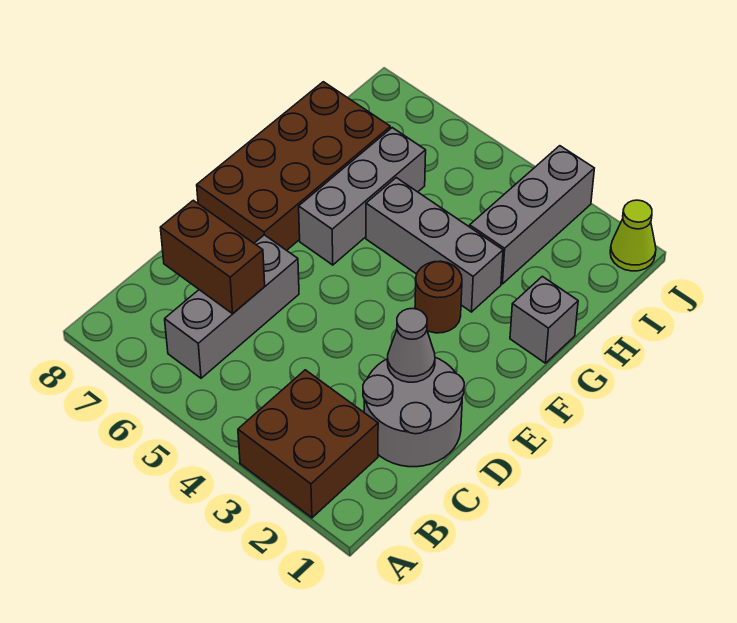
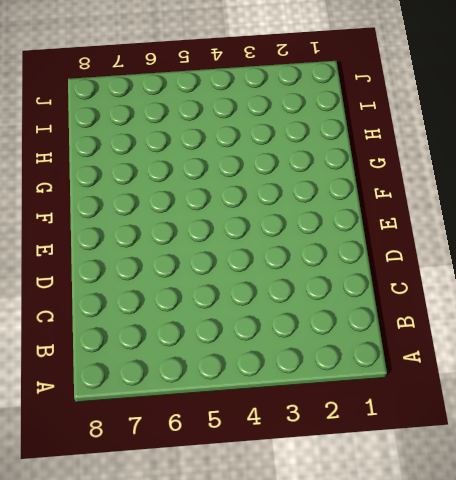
none -> brown 2x2 brick [238,370,378,518]
none -> grey 1x3 brick [165,235,299,378]
none -> grey 2x2 round brick [363,357,464,467]

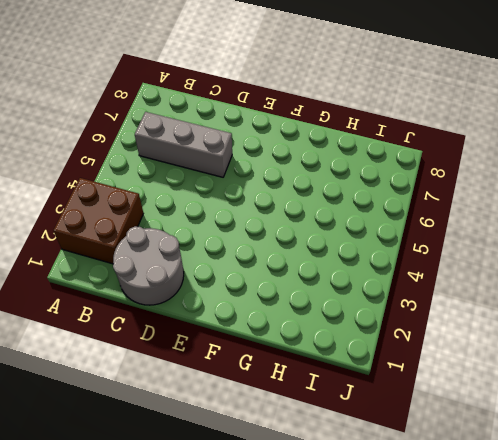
none -> brown 2x4 brick [197,82,390,250]
none -> brown 1x1 round brick [415,261,462,333]
none -> grey 1x3 brick [299,128,426,265]

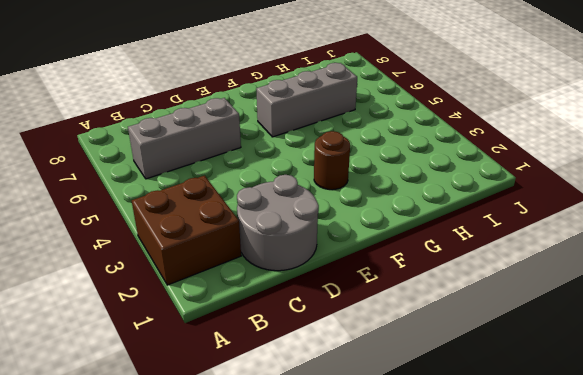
none -> brown 2x4 brick [197,82,390,250]
none -> grey 1x1 brick [510,276,578,363]
none -> grey 1x3 brick [366,178,503,312]

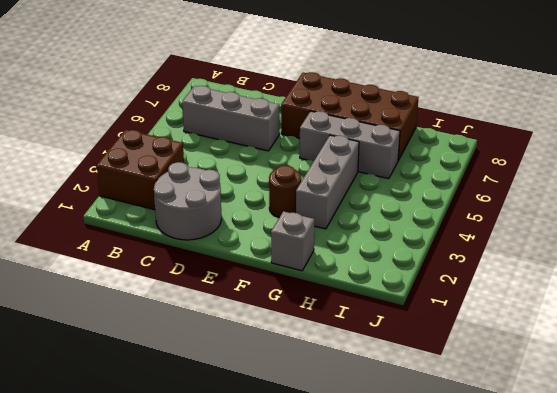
none -> grey 1x3 brick [470,146,594,284]
none -> lime 1x1 cone [610,200,656,271]
none -> brown 1x2 brick [160,200,265,314]

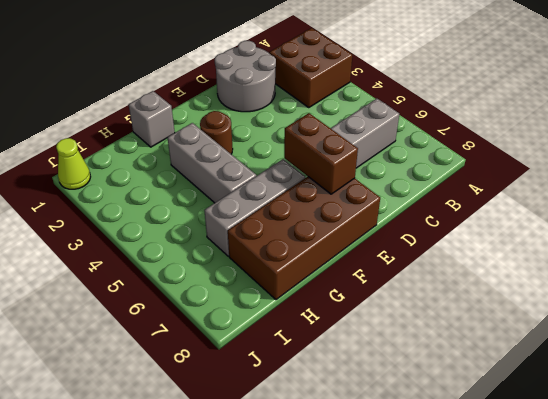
brown 1x2 brick [284,113,358,194] -> brown 1x2 brick moved to [160,200,265,314]
none -> grey 1x3 brick [470,146,594,284]
none -> grey 1x1 cone [387,308,435,382]

